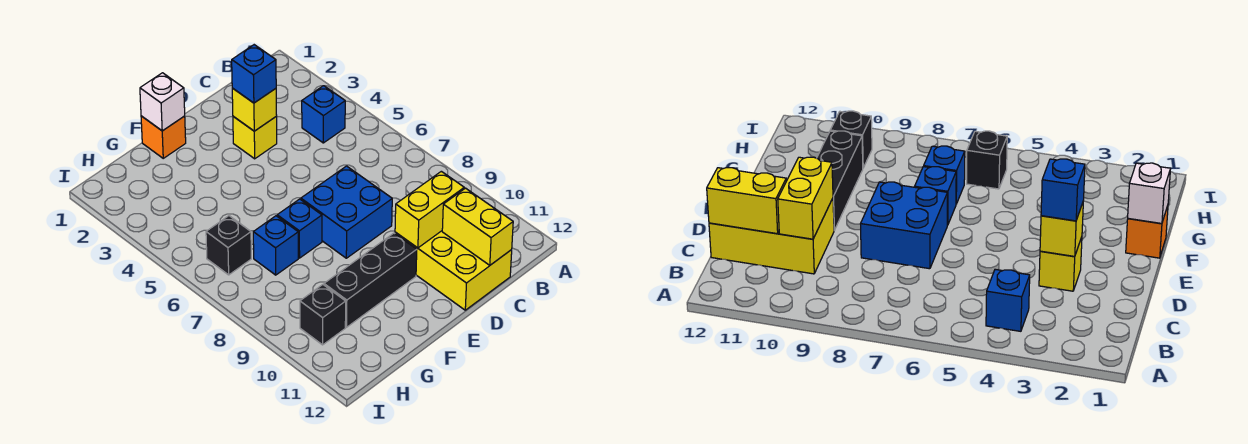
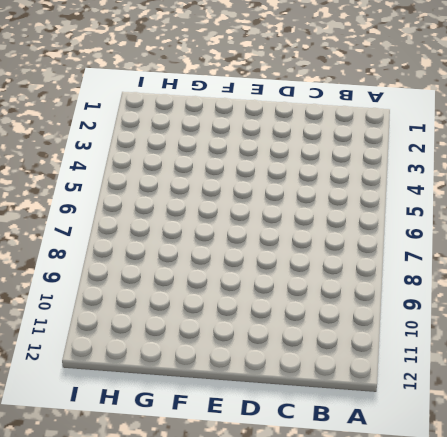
none -> blue 1x1 brick [302,86,345,143]
none -> yellow 2x3 brick [395,231,512,310]
none -> yellow 1x1 brick [233,116,277,159]

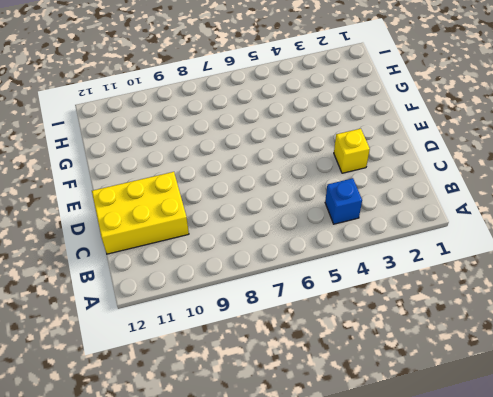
none -> blue 2x2 brick [301,166,392,258]
none -> black 1x3 brick [324,233,417,327]
none -> orange 1x1 brick [141,116,186,158]

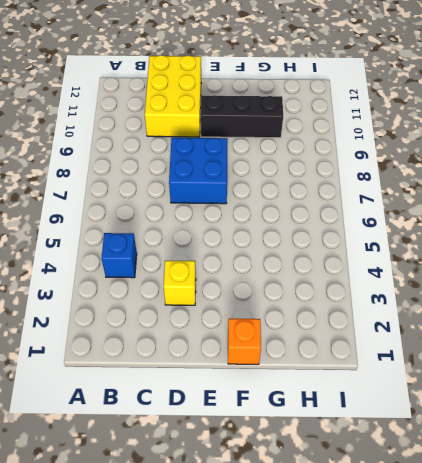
none -> blue 1x1 brick [277,199,322,258]
none -> blue 1x1 brick [253,216,298,275]
none -> black 1x1 brick [206,216,251,275]

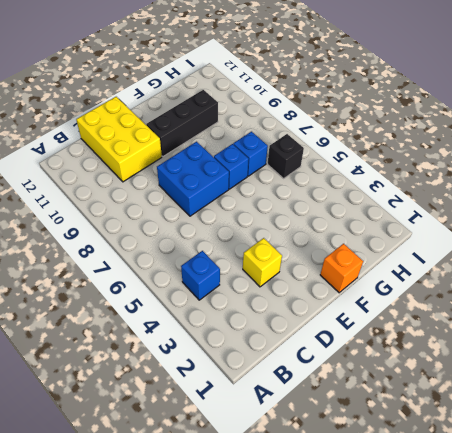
none -> black 1x1 brick [300,285,346,345]
none -> yellow 1x2 brick [395,171,464,248]
none -> yellow 1x2 brick [442,188,513,265]

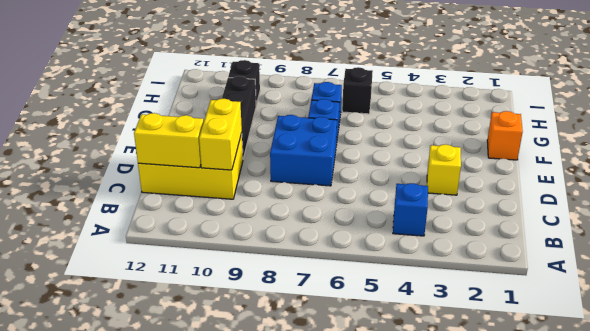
none -> yellow 1x1 brick [232,88,277,131]
none -> white 1x1 brick [140,73,185,131]
none -> blue 1x1 brick [232,45,276,103]

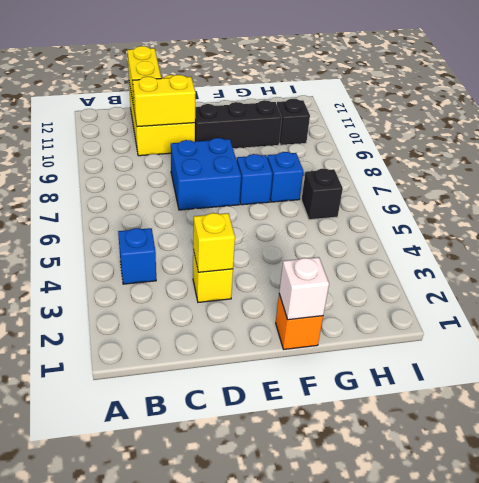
none -> blue 1x1 brick [232,45,276,103]

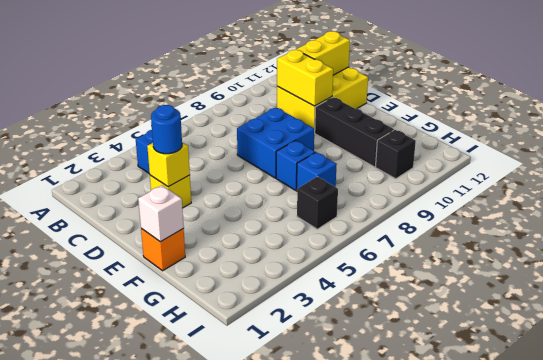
blue 1x1 round brick [151,105,182,154] -> blue 1x1 brick [232,45,276,103]

